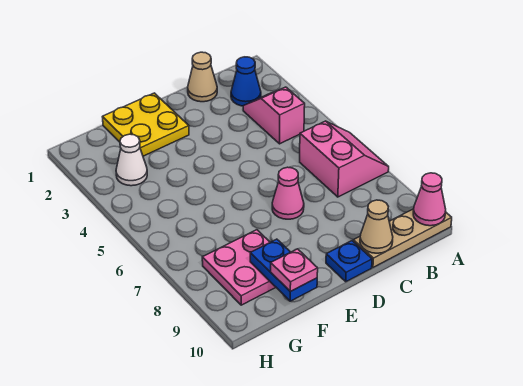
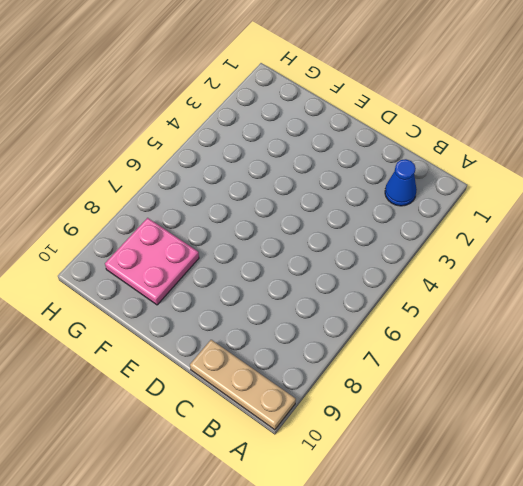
none -> pink 2x2 slope [300,121,389,197]
none -> pink 1x2 slope [243,87,305,144]
none -> tan 1x1 cone [188,52,217,102]

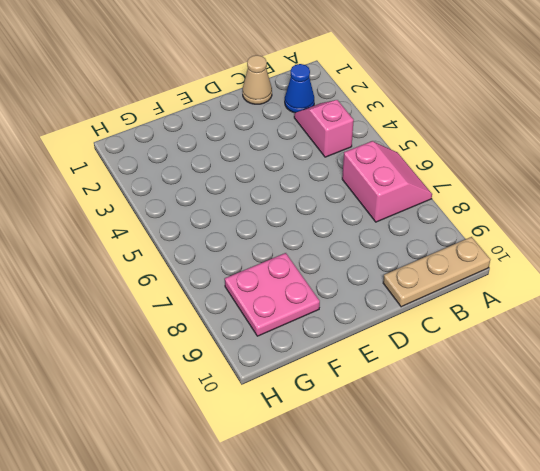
none -> pink 1x1 cone [272,167,304,219]
none -> blue 1x1 plate [326,241,372,282]
none -> yellow 2x2 plate [103,93,189,156]

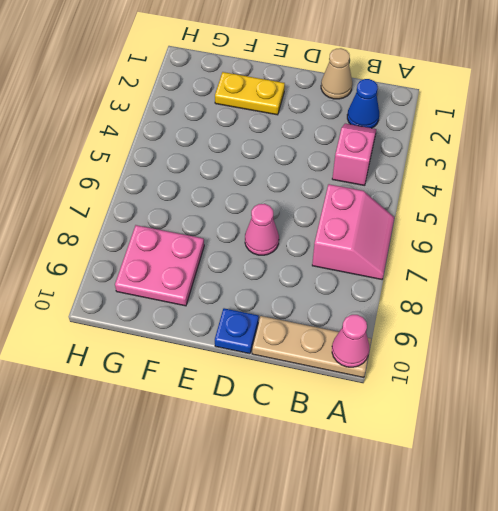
yellow 1x2 plate [215,72,285,115] -> yellow 2x2 plate [103,93,189,156]
none -> white 1x1 cone [116,134,147,186]
none -> tan 1x1 cone [360,200,393,253]
none -> blue 1x2 plate [250,239,317,301]

